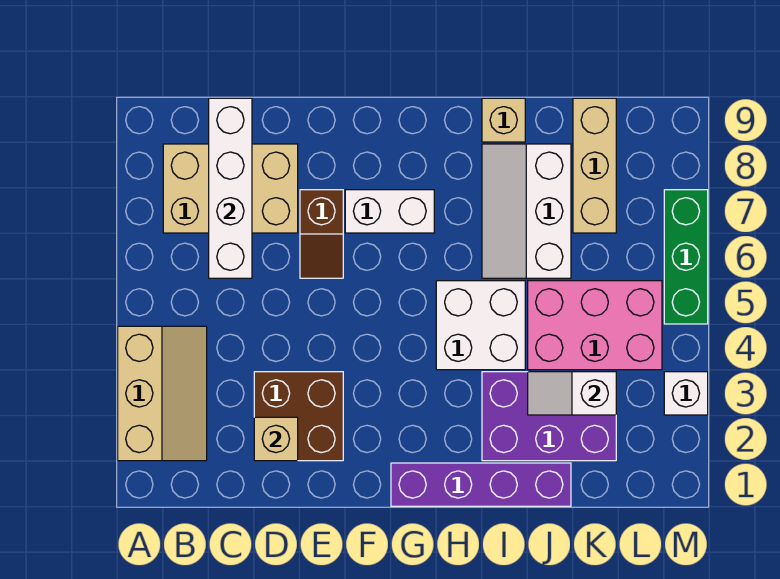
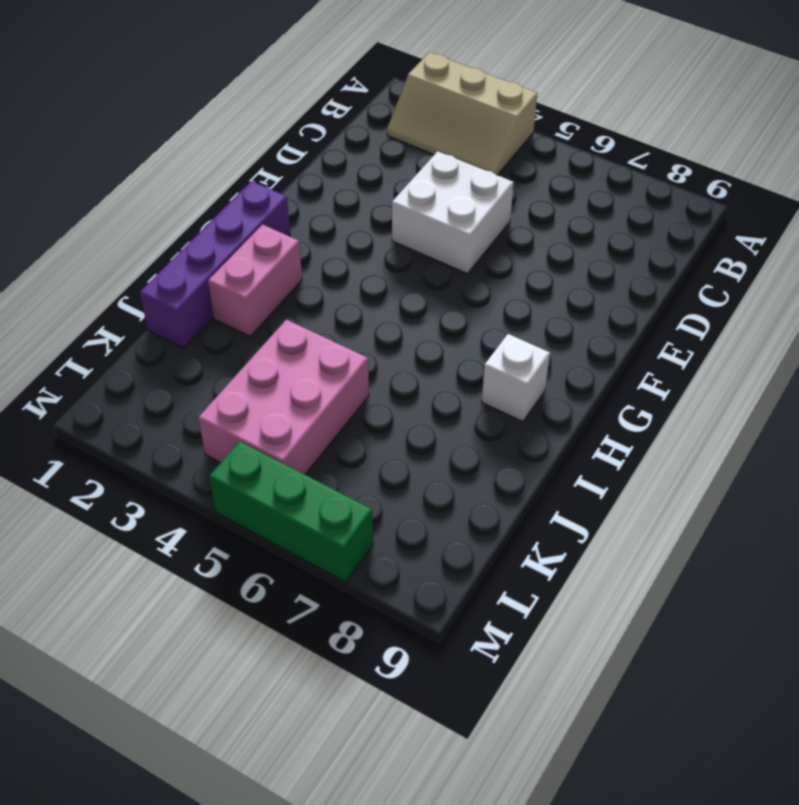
white 2x2 brick [392,151,514,274] -> white 2x2 brick moved to [436,281,525,370]
pink 1x2 brick [208,225,302,336] -> purple 2x3 brick [482,372,616,461]
white 1x1 brick [482,334,550,422] -> white 1x1 brick moved to [664,372,708,415]
none -> tan 2x3 brick [163,144,298,233]
none -> brown 2x2 brick [254,372,343,461]
none -> brown 1x2 slope [300,190,343,278]

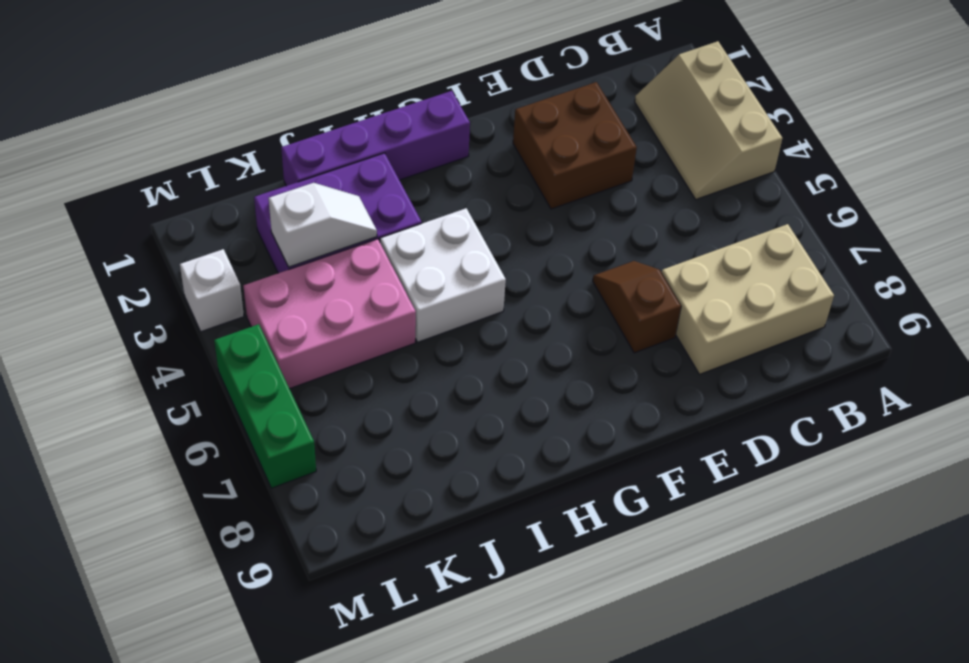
none -> white 1x2 brick [345,190,434,233]
none -> white 2x3 slope [482,144,571,278]
none -> tan 1x1 brick [482,98,525,142]

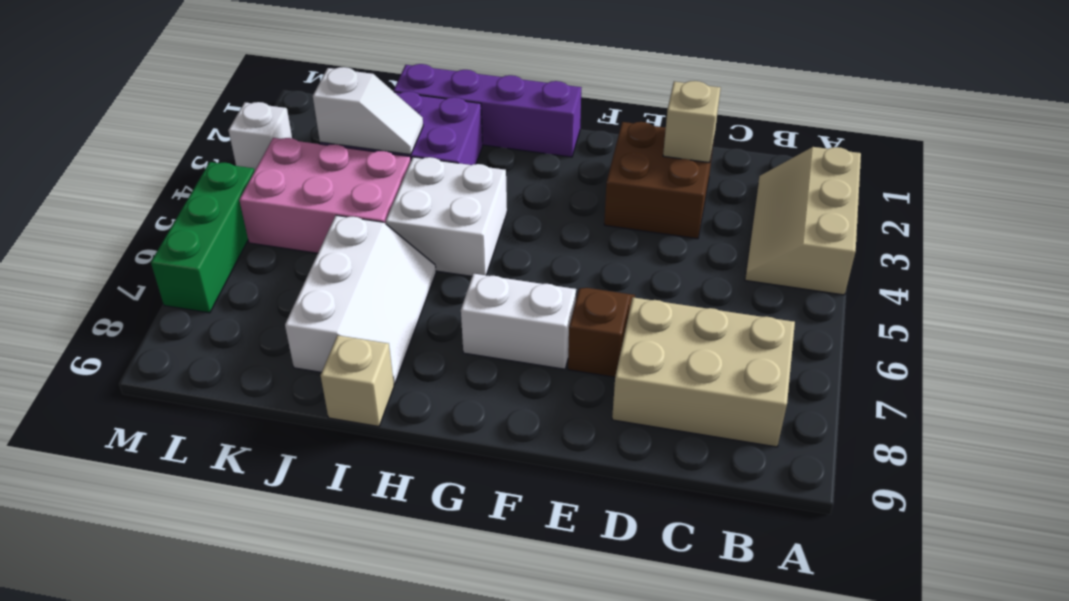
none -> tan 1x3 brick [573,98,616,233]
none -> white 1x4 brick [209,98,252,278]

